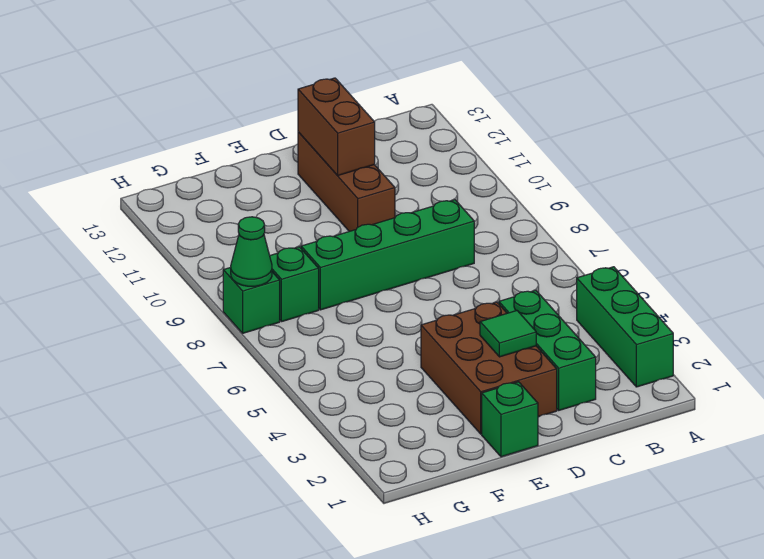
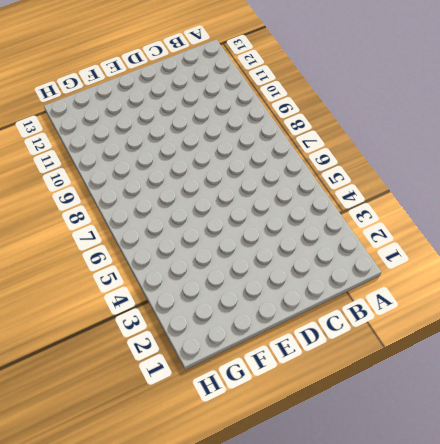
none -> green 1x3 brick [577,267,673,387]
none -> green 1x3 brick [499,290,596,410]

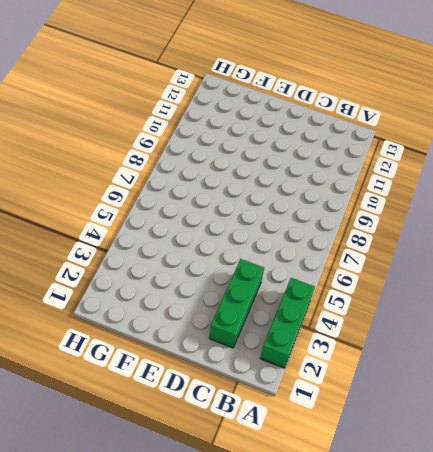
none -> green 1x4 brick [301,200,474,310]
none -> brown 2x3 brick [421,302,557,434]

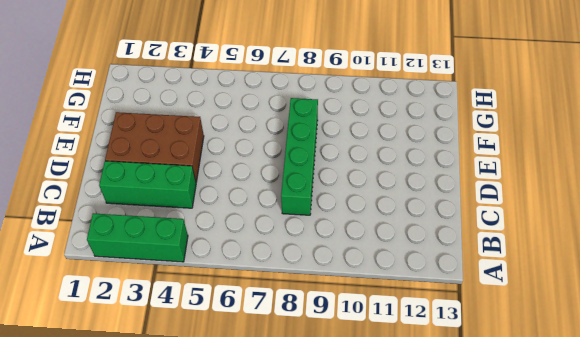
none -> brown 1x3 brick [298,132,395,231]
none -> green 1x1 brick [482,382,538,457]

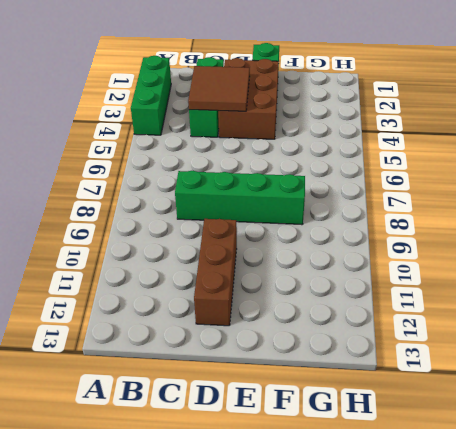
brown 2x2 tile [188,66,250,111] -> green 1x1 tile [480,311,536,357]
none -> green 1x1 brick [270,247,319,322]
none -> green 1x1 brick [223,267,280,333]

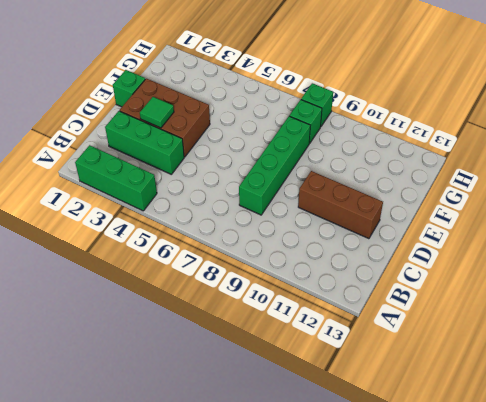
none -> brown 1x2 brick [298,78,375,176]
none -> green 1x1 cone [231,217,272,286]

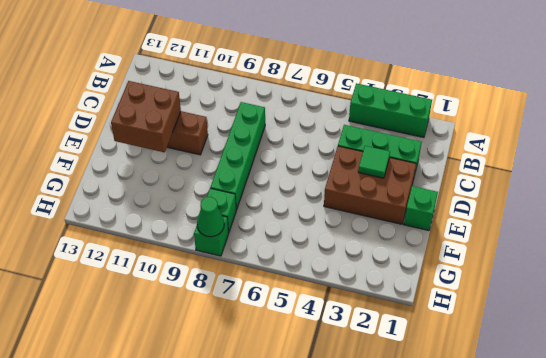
brown 2x2 brick [111,81,181,152] -> brown 1x2 brick [298,78,375,176]

